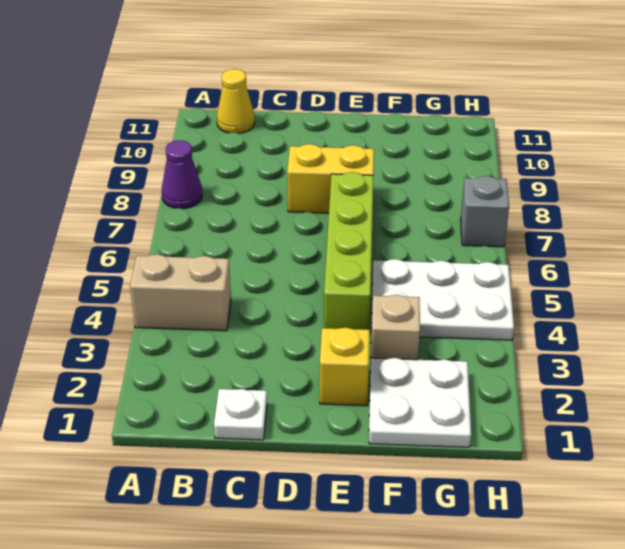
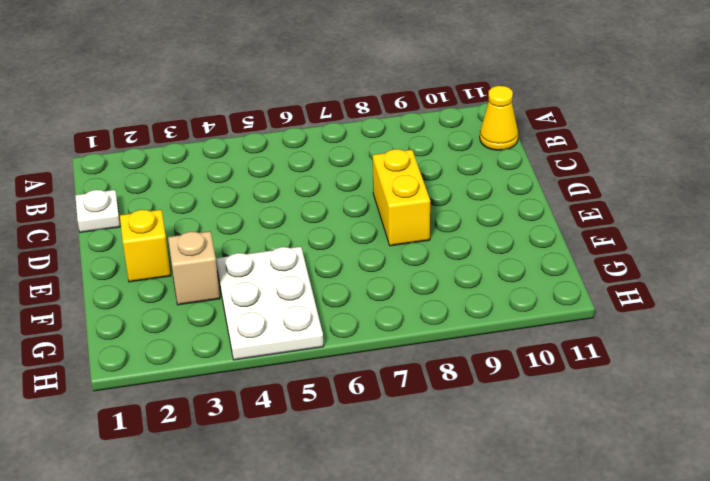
none -> tan 1x2 brick [130,254,231,331]
none -> purple 1x1 cone [162,140,202,209]

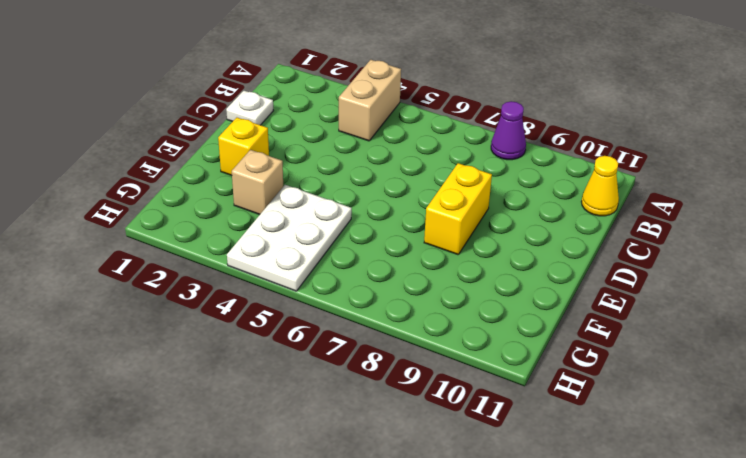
none -> lime 1x4 brick [324,172,373,330]
none -> white 2x2 plate [369,358,471,447]

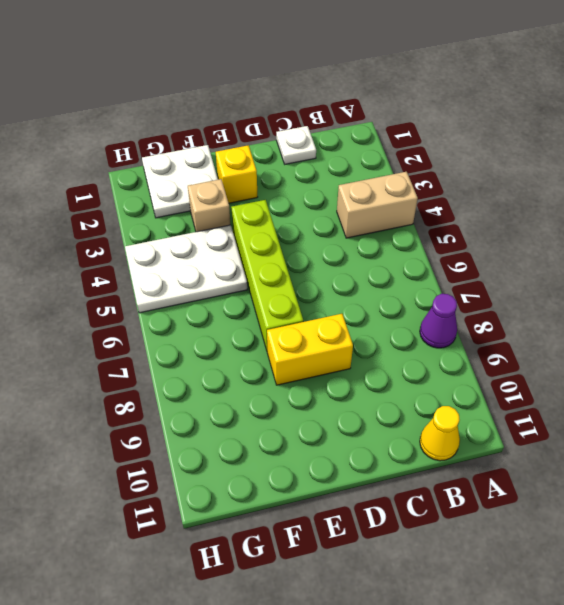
none -> grey 1x1 brick [461,176,509,247]

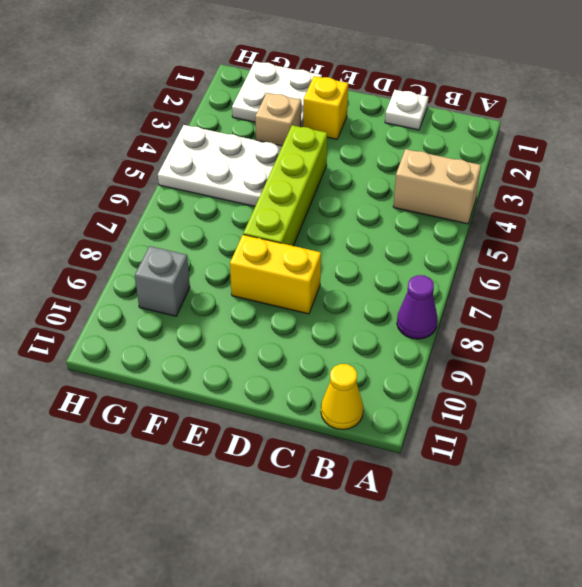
grey 1x1 brick [135,246,190,316] -> grey 1x1 brick moved to [461,176,509,247]

